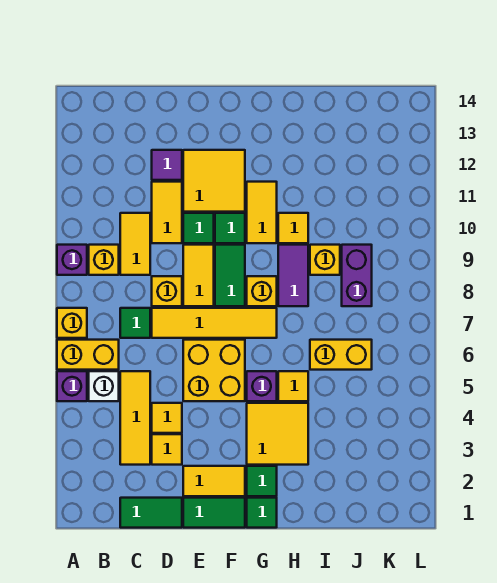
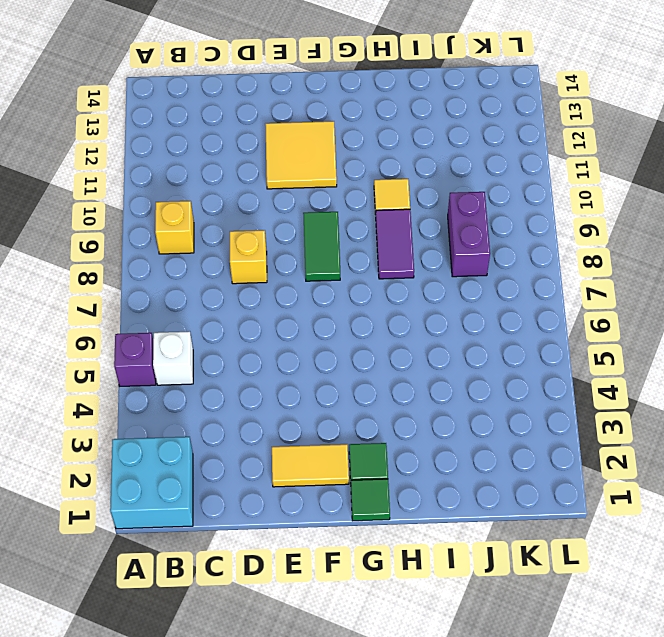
cyan 2x2 brick [110,437,193,529] -> none
none -> yellow 1x2 brick [57,340,119,370]
none -> yellow 1x1 brick [57,308,87,338]
none -> purple 1x1 brick [57,245,87,275]
none -> green 1x2 tile [120,498,182,528]

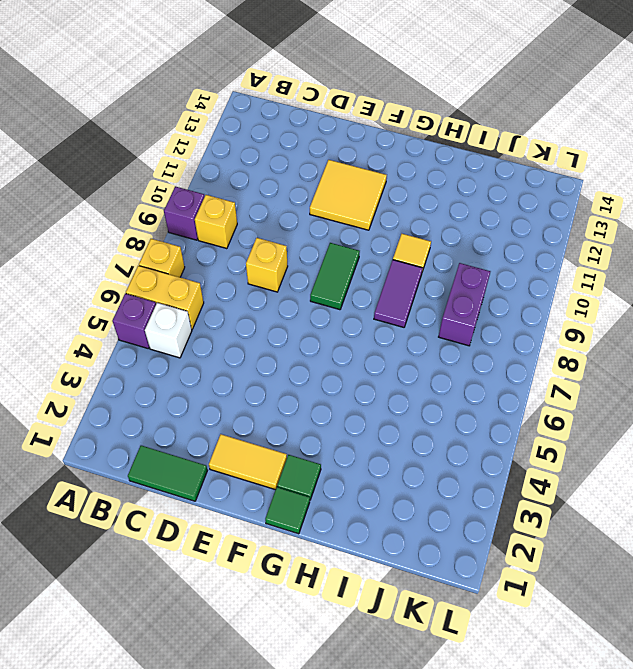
none -> yellow 1x3 tile [120,371,150,465]
none -> green 1x1 tile [120,308,150,338]
none -> yellow 1x2 tile [120,213,150,275]
none -> yellow 1x1 tile [152,434,182,465]

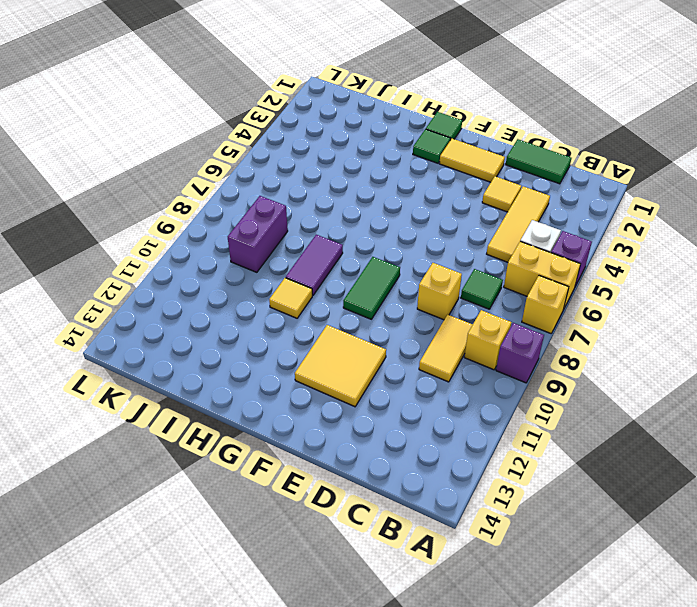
none -> yellow 1x1 tile [152,403,182,433]
none -> yellow 1x4 tile [152,308,277,338]
none -> yellow 1x2 tile [152,182,182,243]
none -> purple 1x1 tile [152,150,182,180]

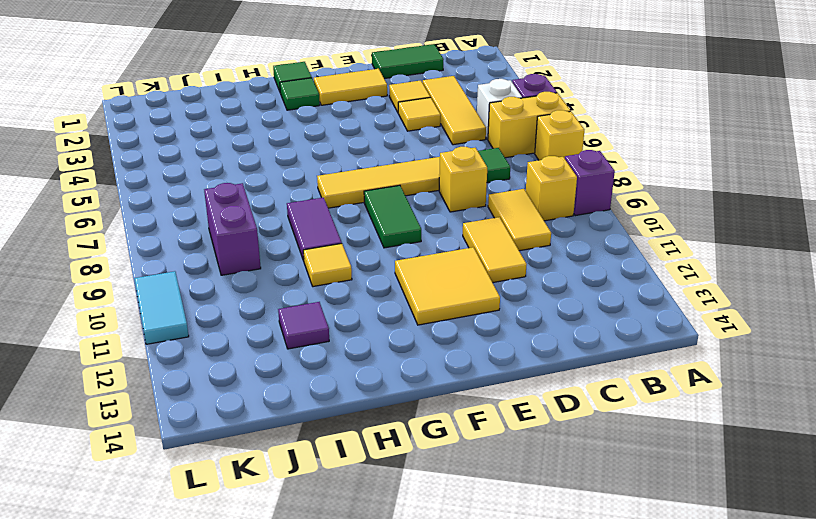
purple 1x1 tile [278,302,329,349] -> purple 1x1 tile moved to [152,150,182,180]
cyan 1x2 tile [134,271,189,344] -> none
none -> green 1x2 tile [183,498,245,528]
none -> yellow 2x2 brick [183,340,245,401]
none -> yellow 1x2 tile [183,245,214,306]
none -> green 1x1 tile [183,213,214,243]

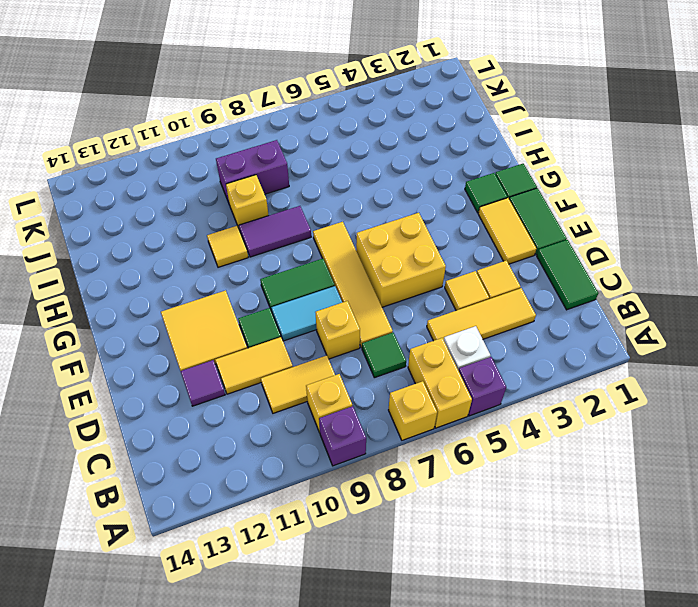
cyan 1x2 tile [271,286,342,341] -> yellow 1x2 tile [183,245,214,306]
none -> green 1x1 tile [215,213,245,243]
none -> yellow 2x2 tile [247,403,308,465]
none -> purple 1x1 brick [247,371,277,401]
none -> yellow 1x1 brick [247,276,277,306]

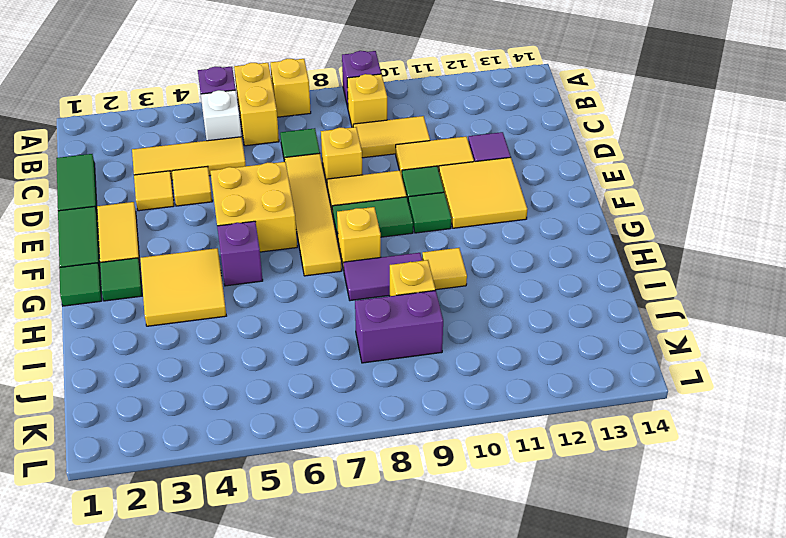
none -> yellow 1x2 tile [247,182,277,243]
none -> yellow 1x1 tile [278,371,308,401]
none -> yellow 1x2 brick [310,340,372,370]

